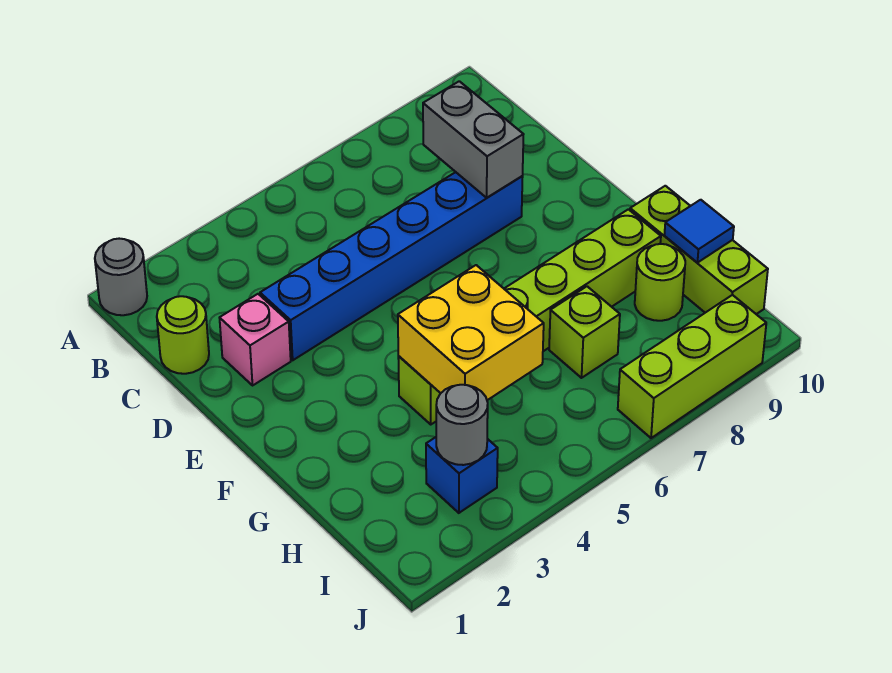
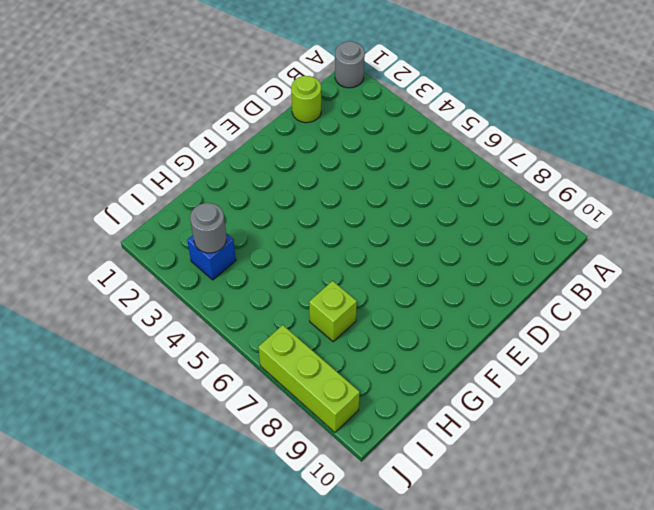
none -> pink 1x1 brick [220,294,291,385]
none -> blue 1x6 brick [260,172,523,360]
none -> lime 1x6 brick [398,209,661,424]

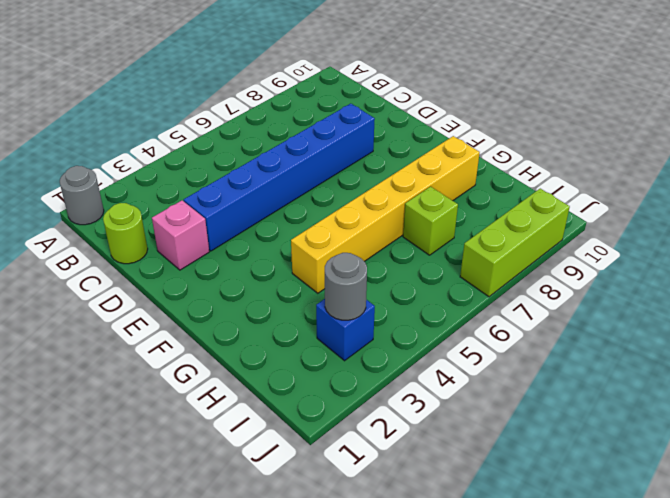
yellow 1x6 brick [291,136,480,293] -> lime 1x6 brick [398,209,661,424]
none -> lime 1x3 brick [630,186,768,314]
none -> lime 1x1 round brick [635,244,685,321]
none -> grey 1x2 brick [423,81,524,198]

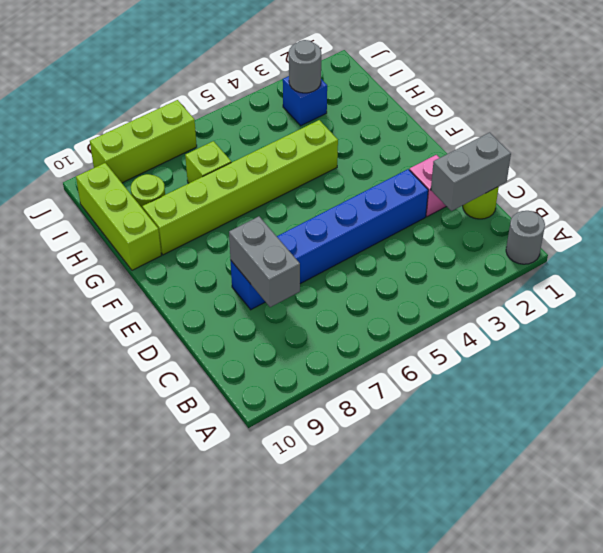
grey 1x2 brick [431,132,511,211] -> none
none -> yellow 2x2 brick [398,265,544,400]
none -> blue 1x1 tile [664,200,734,263]

